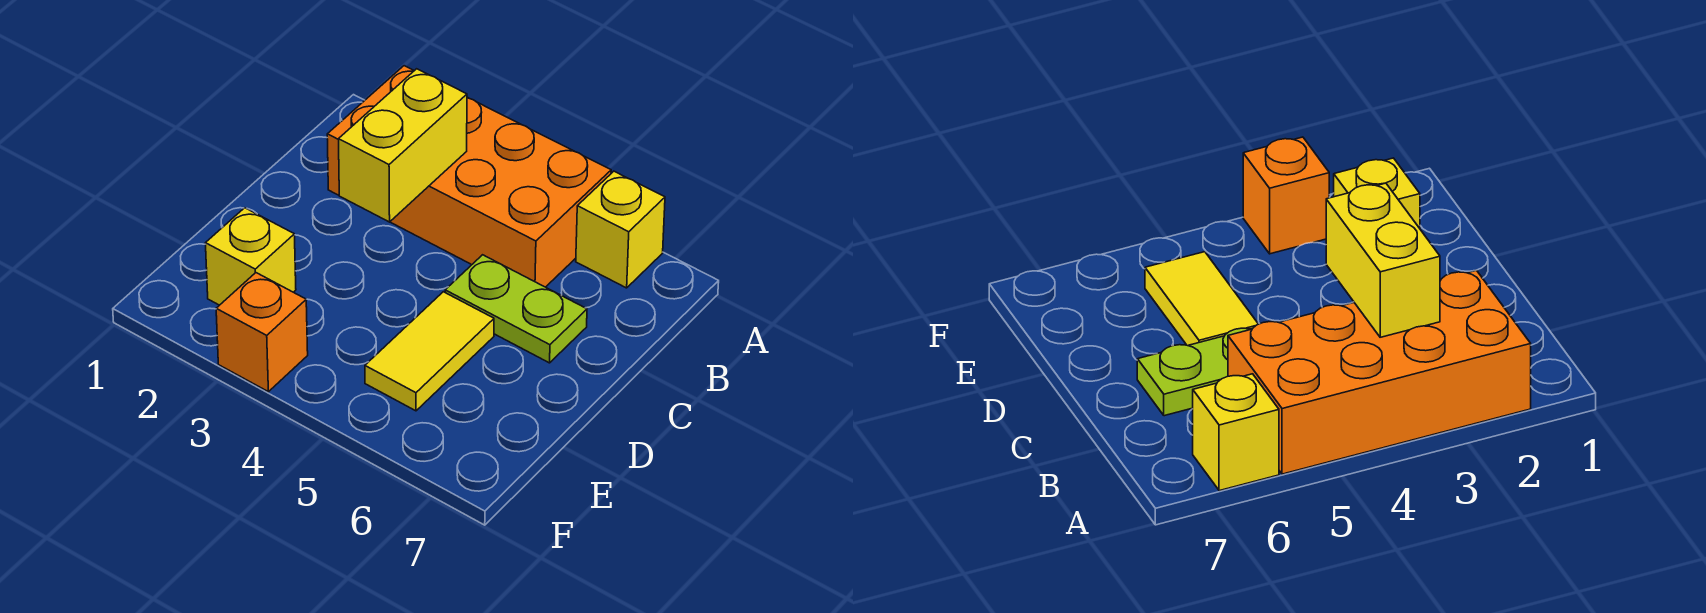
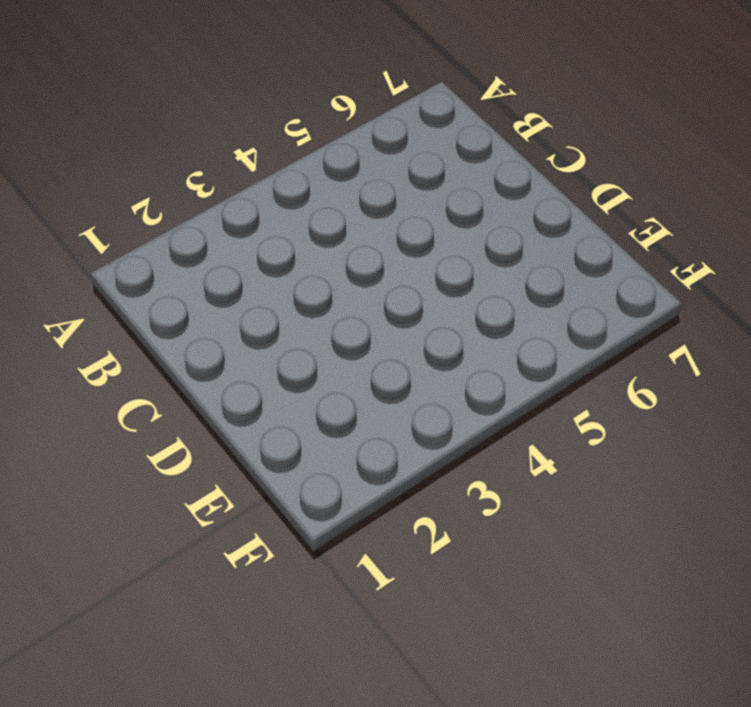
none -> orange 2x4 brick [327,66,611,287]
none -> yellow 1x1 brick [576,171,665,288]

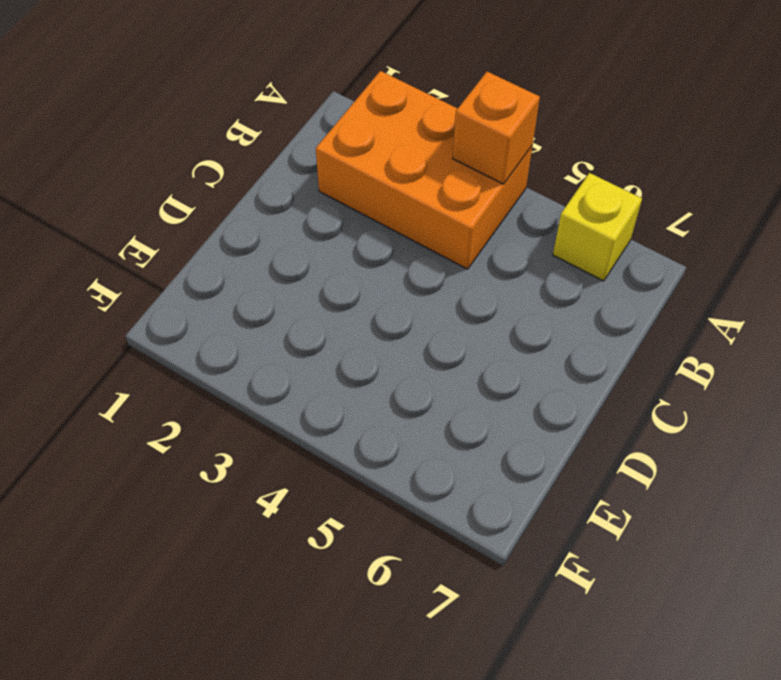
orange 2x3 brick [316,71,532,269] -> orange 2x4 brick [327,66,611,287]
orange 1x1 brick [453,72,540,184] -> orange 1x1 brick moved to [216,273,308,392]
none -> lime 1x2 plate [445,255,587,363]
none -> yellow 1x2 tile [365,292,494,411]

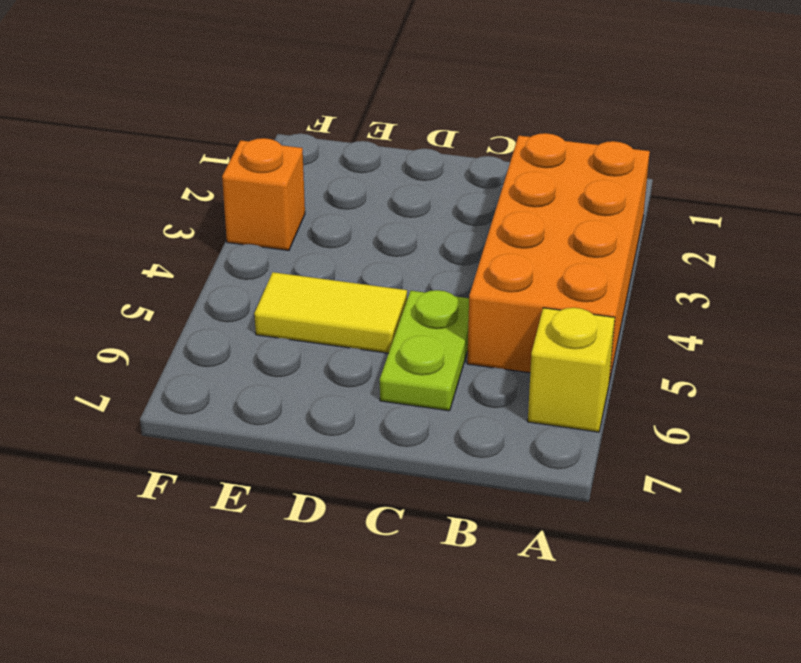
none -> yellow 1x1 brick [205,208,296,305]
none -> yellow 1x2 brick [339,69,467,222]

